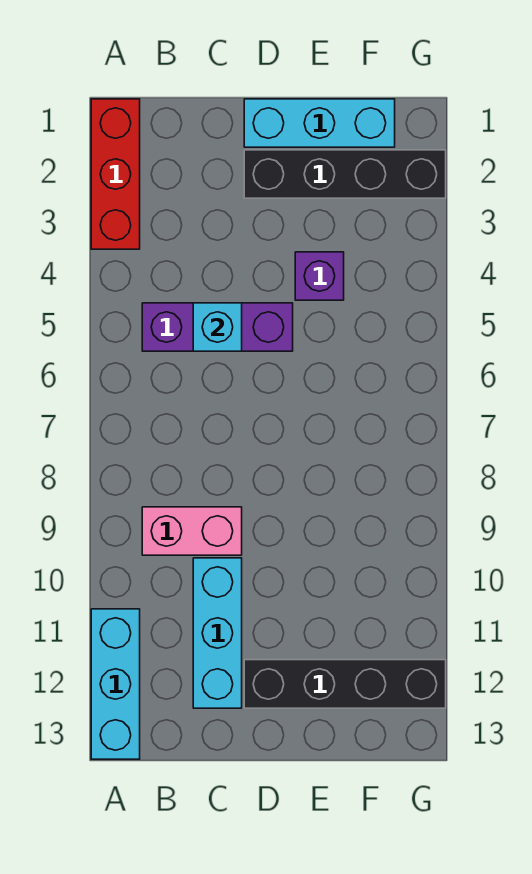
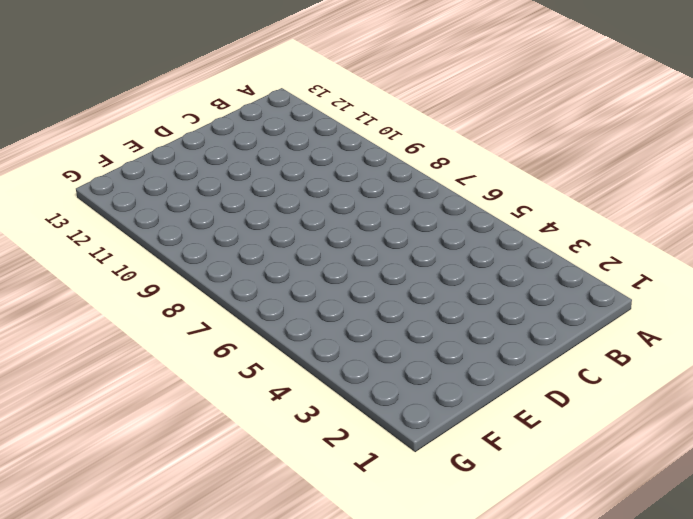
none -> red 1x3 brick [91,99,140,249]
none -> cyan 1x3 brick [91,609,140,759]

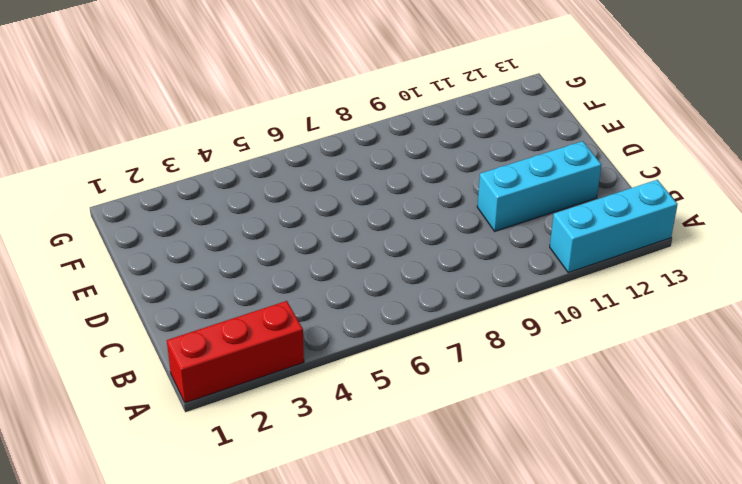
none -> purple 1x3 brick [142,303,293,351]
none -> pink 1x2 brick [142,507,242,555]

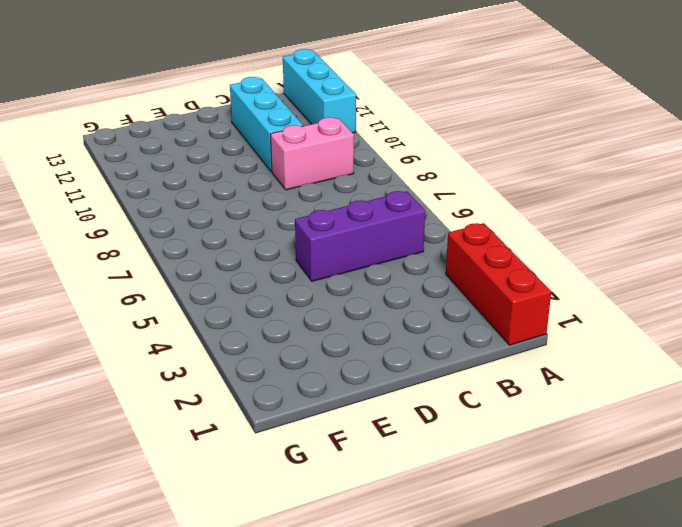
none -> cyan 1x3 brick [244,99,395,147]
none -> black 1x4 brick [244,150,446,198]

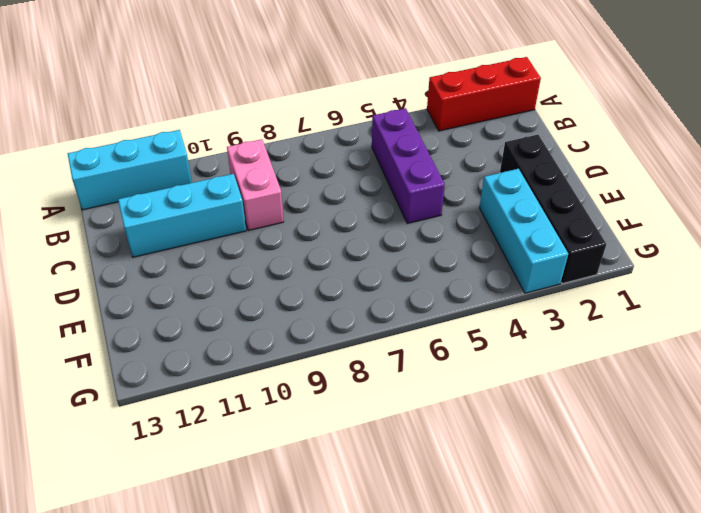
cyan 1x3 brick [479,169,568,293] -> cyan 1x3 brick moved to [244,99,395,147]
none -> black 1x4 brick [244,660,446,708]
none -> purple 1x1 brick [295,252,344,300]

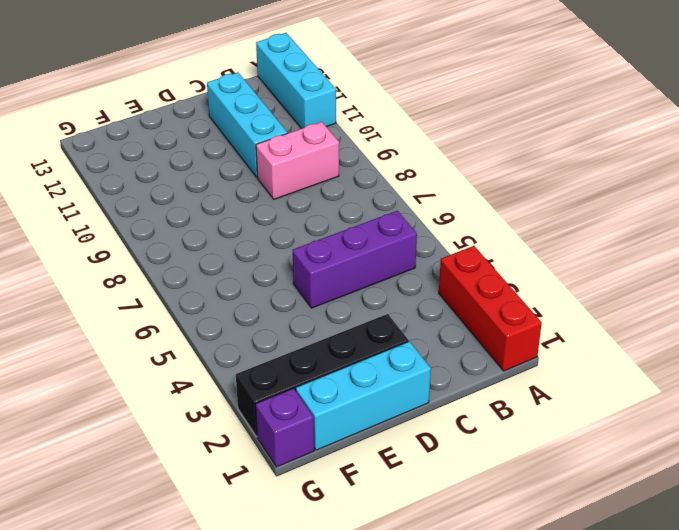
purple 1x1 brick [256,388,314,467] -> purple 1x1 brick moved to [295,252,344,300]
none -> black 1x4 brick [244,660,446,708]
none -> cyan 1x1 brick [193,303,242,351]

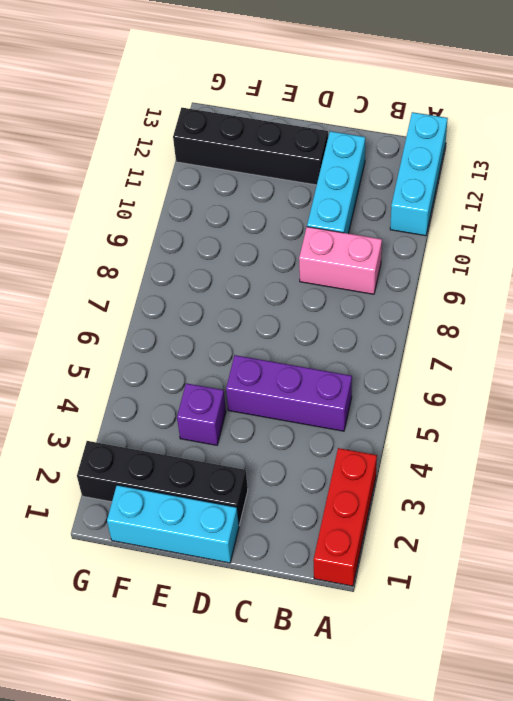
none -> cyan 1x1 brick [193,303,242,351]

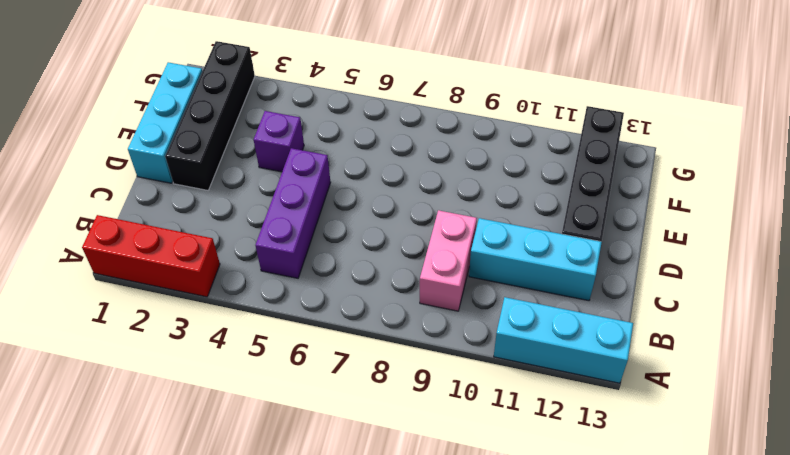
none -> cyan 1x1 brick [193,303,242,351]

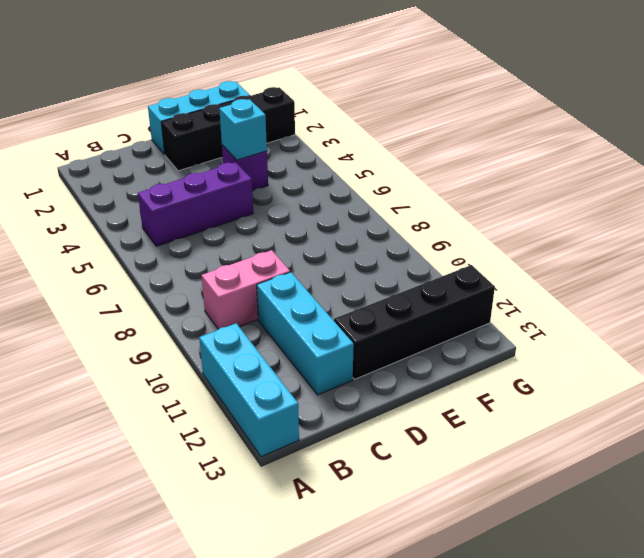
cyan 1x1 brick [219,99,267,160] -> cyan 1x1 brick moved to [193,303,242,351]
none -> red 1x3 brick [91,99,140,249]

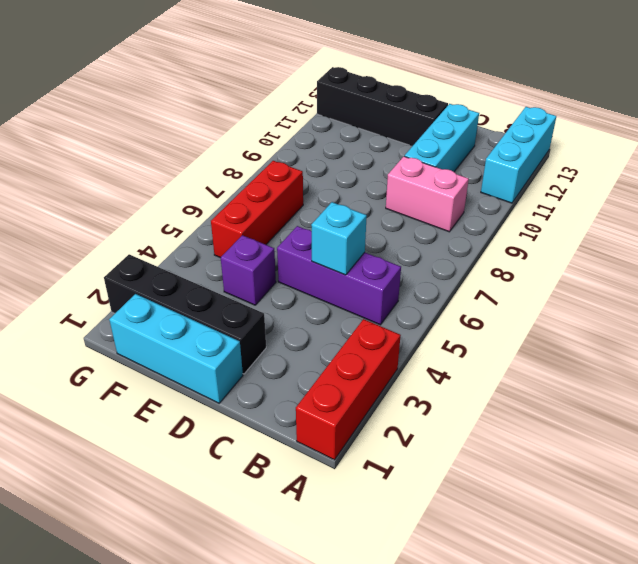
red 1x3 brick [211,161,303,258] -> none

